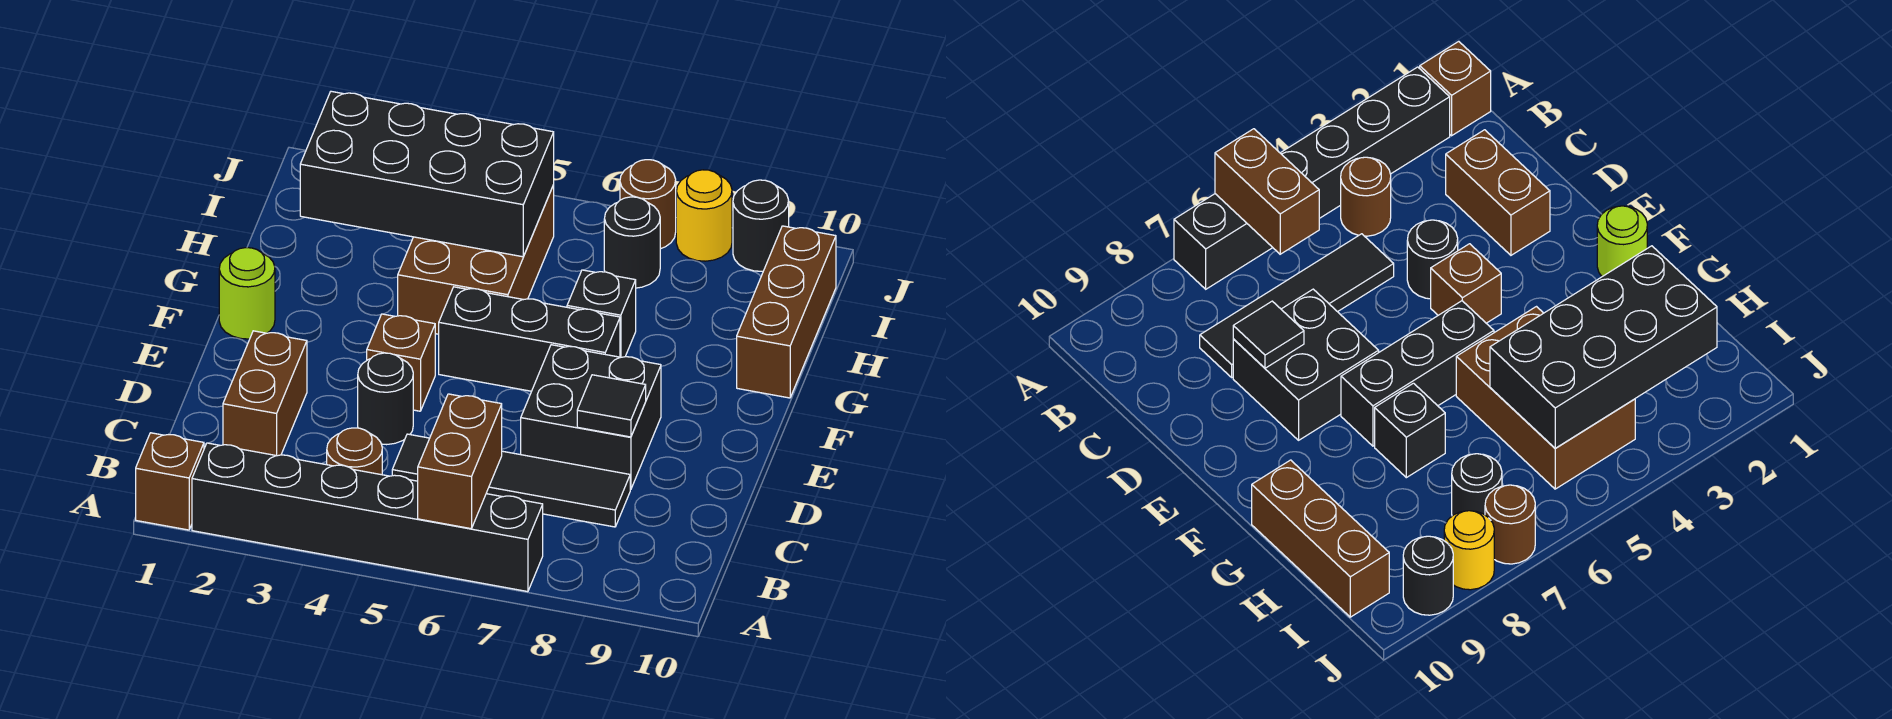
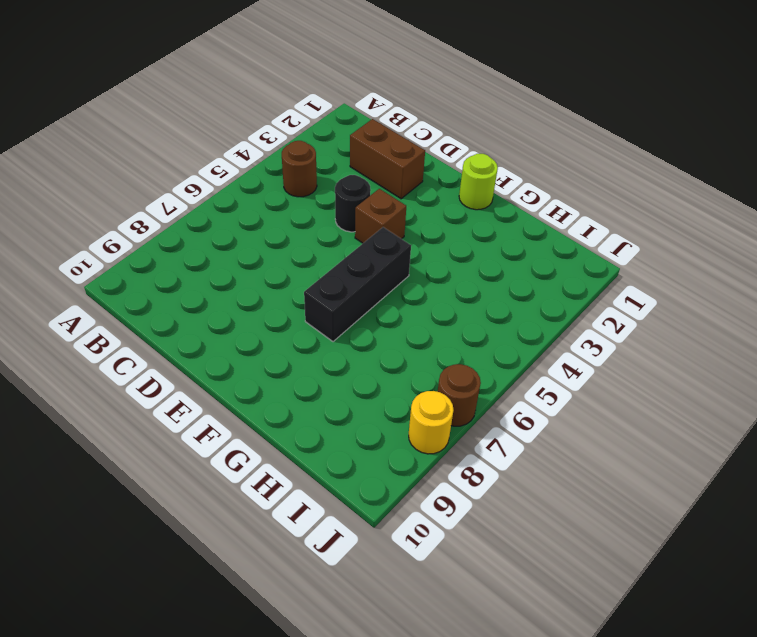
none -> brown 1x1 brick [136,433,204,530]
none -> black 1x6 brick [192,443,543,592]
none -> black 1x4 tile [392,434,630,527]

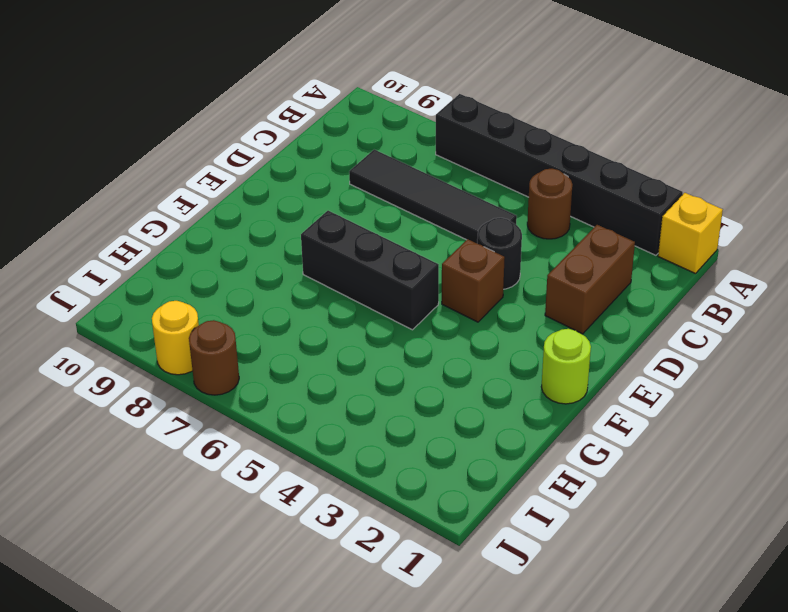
yellow 1x1 brick [658,193,723,274] -> brown 1x1 brick [136,433,204,530]
none -> black 2x2 brick [521,345,661,490]
none -> brown 2x3 brick [398,185,554,334]
none -> black 1x1 brick [567,270,636,357]

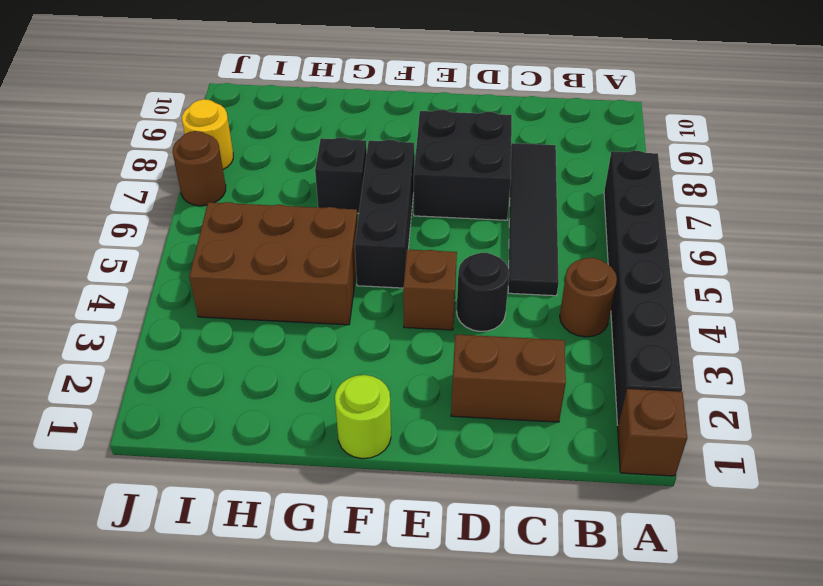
none -> brown 1x3 brick [737,226,836,398]
none -> black 1x1 round brick [604,197,660,288]
none -> black 1x1 round brick [733,180,789,271]

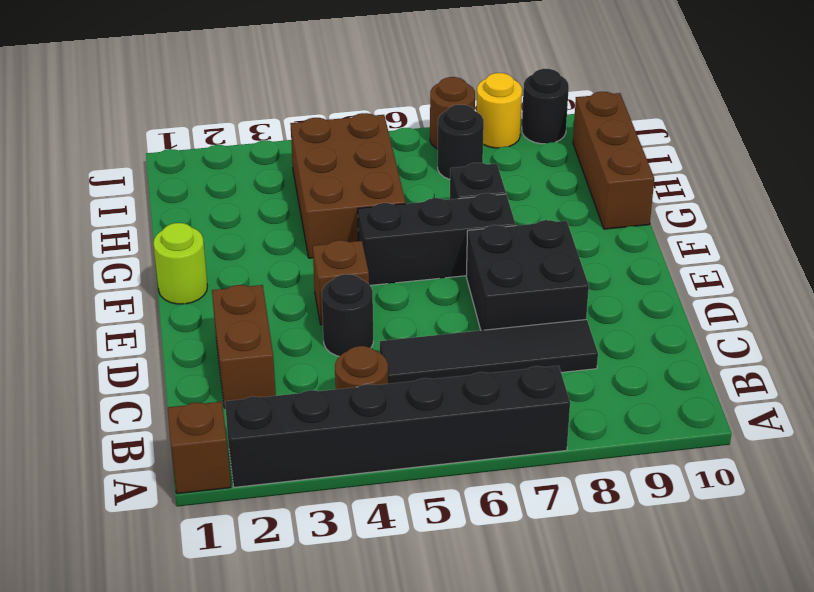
none -> brown 1x2 brick [418,394,502,529]
none -> black 1x1 tile [577,375,646,437]
none -> black 2x4 brick [300,91,554,257]

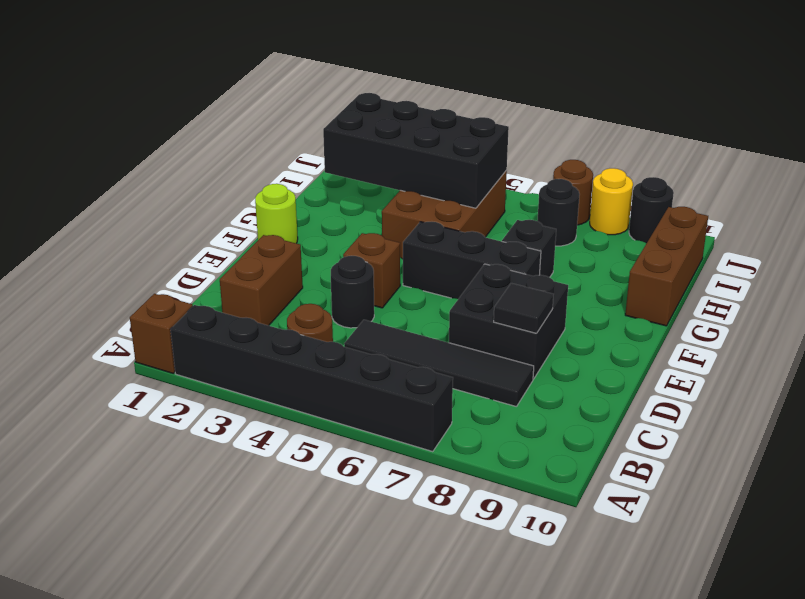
none -> brown 1x2 brick [418,394,502,529]

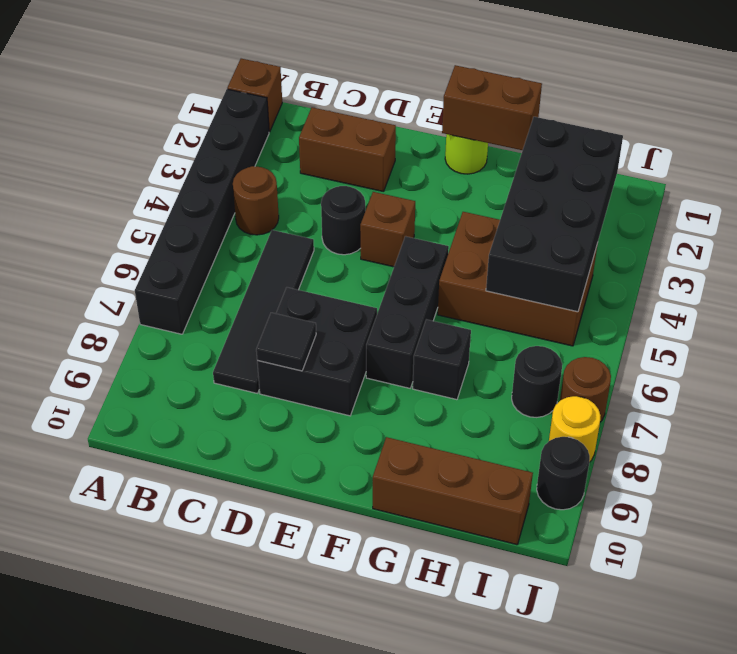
brown 1x2 brick [442,65,542,150] -> brown 1x2 brick moved to [418,394,502,529]

